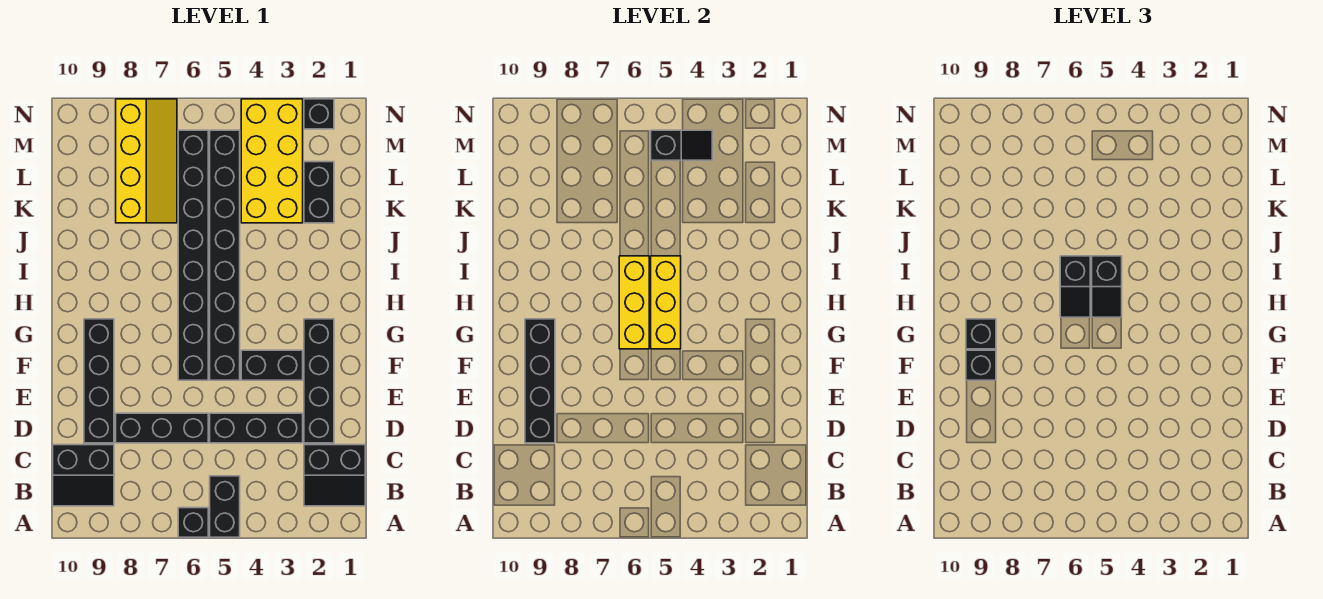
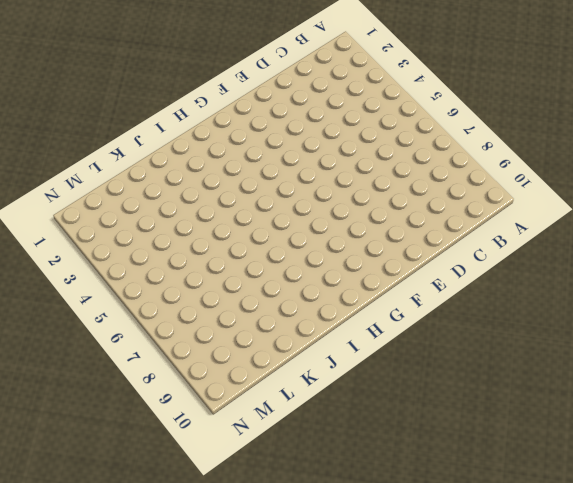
none -> black 1x2 brick [210,476,240,537]
none -> black 1x1 brick [178,508,208,537]
none -> black 2x2 slope [304,445,365,506]

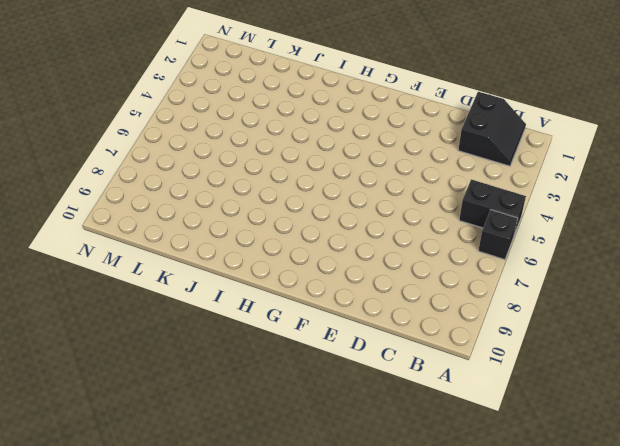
none -> black 2x2 slope [53,445,114,506]
none -> black 1x4 brick [304,319,334,443]
none -> black 1x3 brick [210,413,303,443]

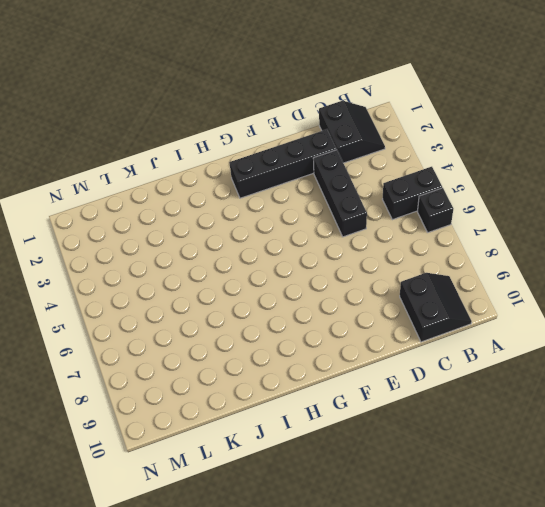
none -> black 1x3 brick [116,413,208,443]
none -> black 1x4 brick [84,319,114,443]
none -> black 1x2 brick [241,350,303,380]

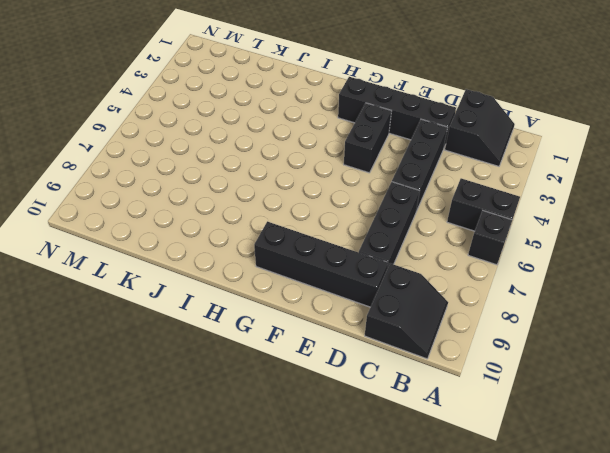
none -> black 1x8 brick [210,130,240,380]
none -> black 1x8 brick [178,130,208,380]
none -> black 1x2 brick [304,162,334,223]

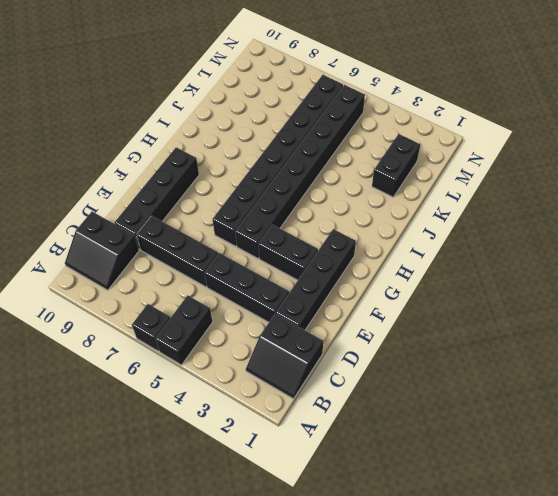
none -> yellow 2x4 brick [241,99,303,223]
none -> yellow 2x4 slope [116,99,177,223]
none -> black 1x1 brick [304,99,334,129]

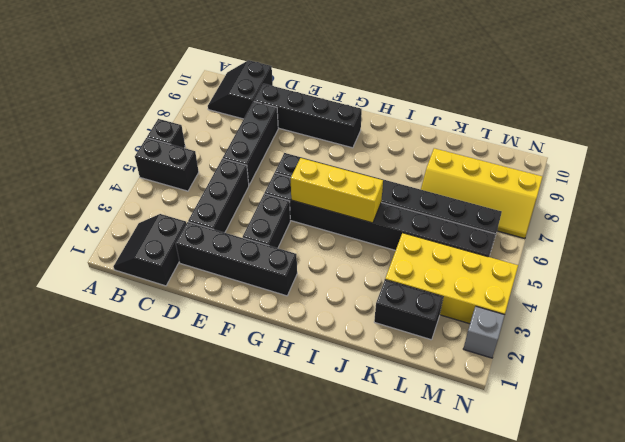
grey 1x1 brick [463,306,505,358] -> black 1x1 brick [304,99,334,129]
none -> black 1x4 brick [525,319,555,443]
none -> yellow 1x3 brick [619,256,649,349]
none -> black 1x2 slope [651,130,712,160]

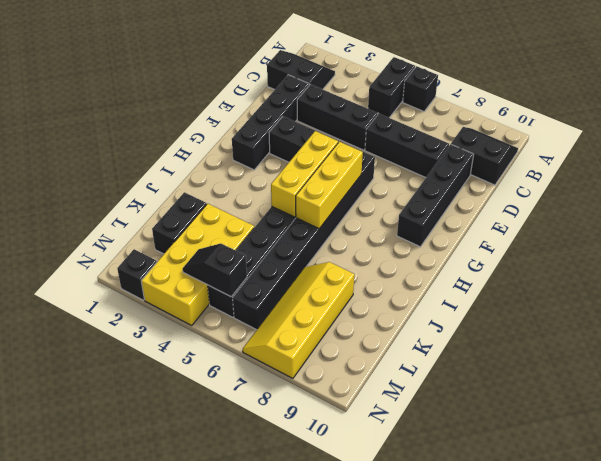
none -> black 1x4 brick [525,319,555,443]
none -> black 1x1 brick [966,350,996,380]
none -> black 1x1 brick [966,319,996,349]

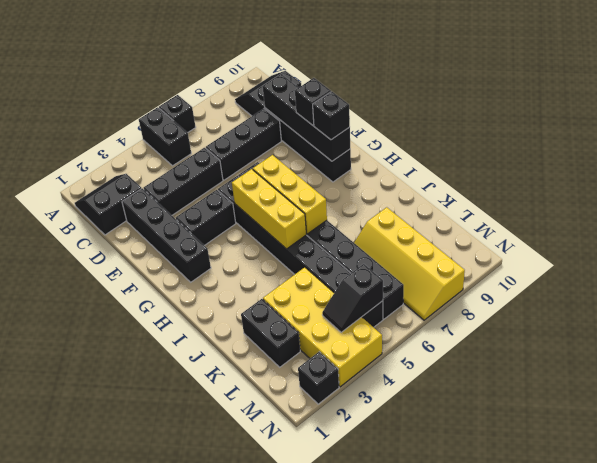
none -> black 1x2 slope [1092,256,1122,317]
none -> black 1x2 slope [1060,256,1090,317]

